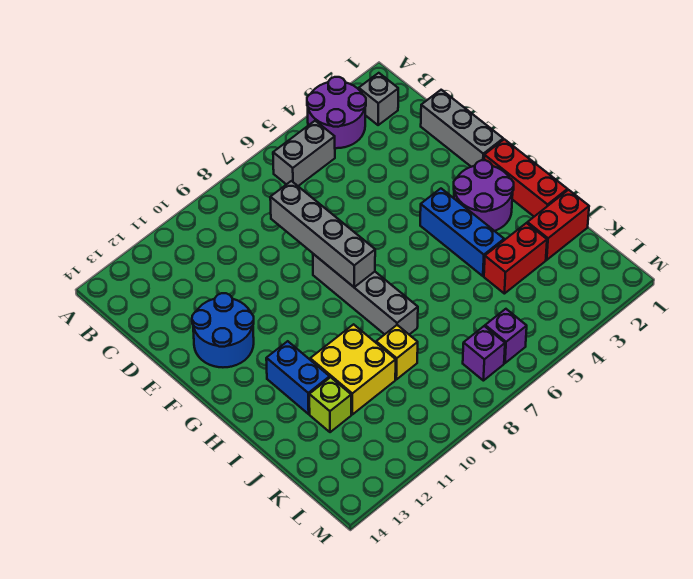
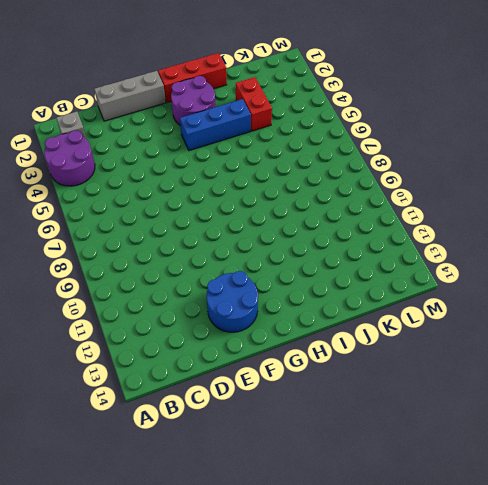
none -> grey 1x2 brick [273,121,335,186]
none -> grey 1x4 brick [313,254,418,335]
none -> blue 1x2 brick [266,341,330,414]

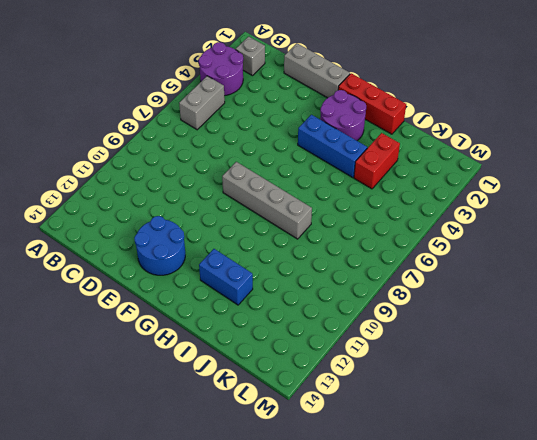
none -> yellow 2x2 brick [310,324,396,414]
none -> red 1x2 brick [527,190,589,260]
none -> yellow 1x1 brick [376,325,418,379]

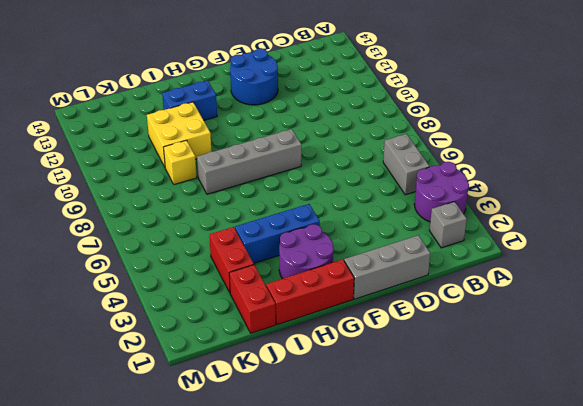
none -> lime 1x1 brick [309,377,351,432]
none -> purple 1x1 brick [485,309,527,363]
none -> purple 1x1 brick [463,326,505,381]

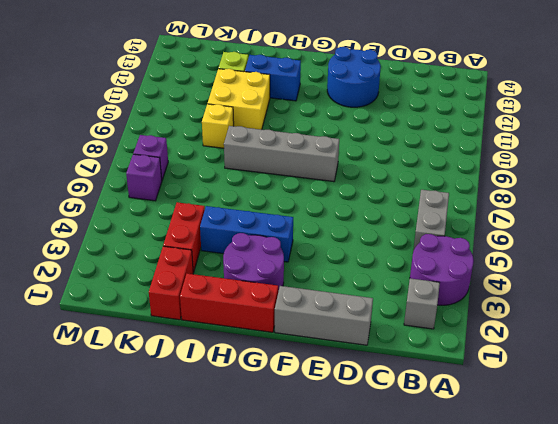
none -> grey 1x4 brick [270,181,375,287]

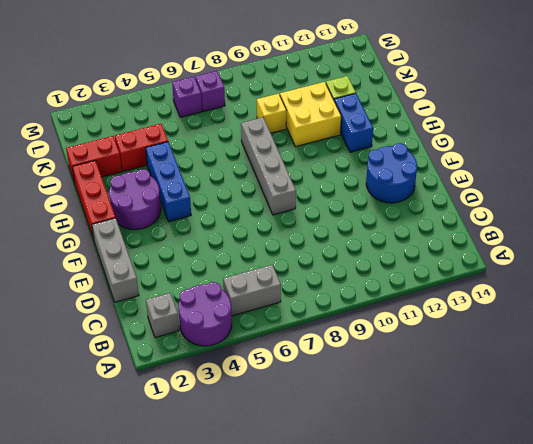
none -> grey 1x4 brick [270,181,375,287]

